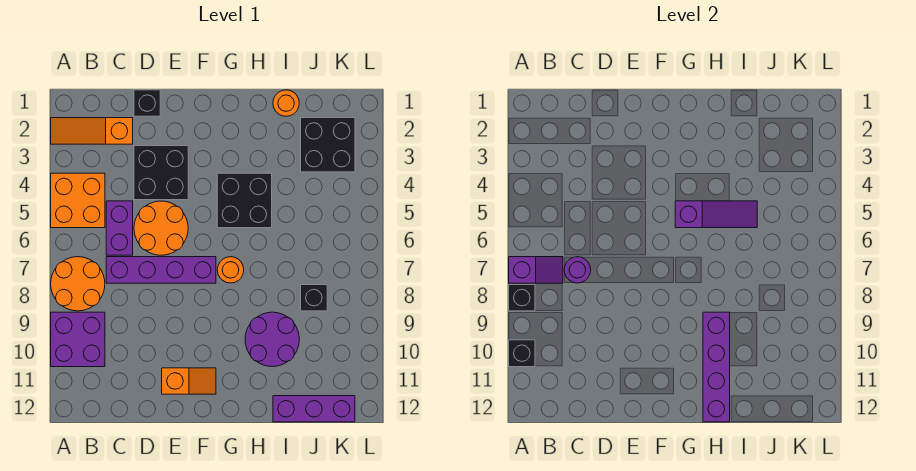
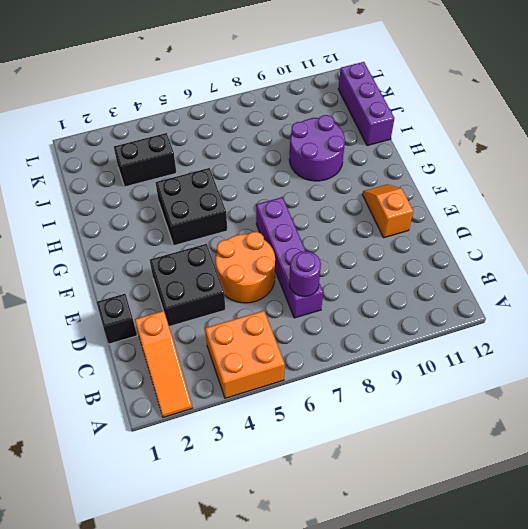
black 1x2 brick [114,133,177,187] -> black 2x2 brick [301,118,355,172]
none -> orange 2x2 round brick [51,257,105,311]
none -> purple 2x2 brick [51,312,105,367]
none -> purple 1x2 brick [106,201,133,255]

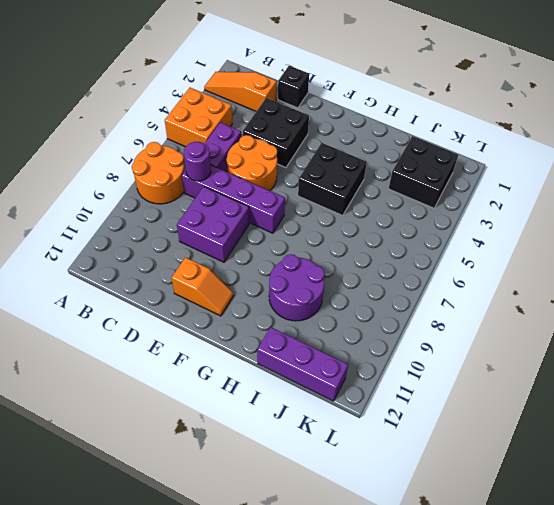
purple 2x2 brick [177,187,249,262] -> purple 2x2 brick moved to [51,312,105,367]
none -> orange 1x1 round brick [217,257,244,283]
none -> orange 1x1 round brick [273,90,299,116]
none -> black 1x1 brick [301,285,327,311]

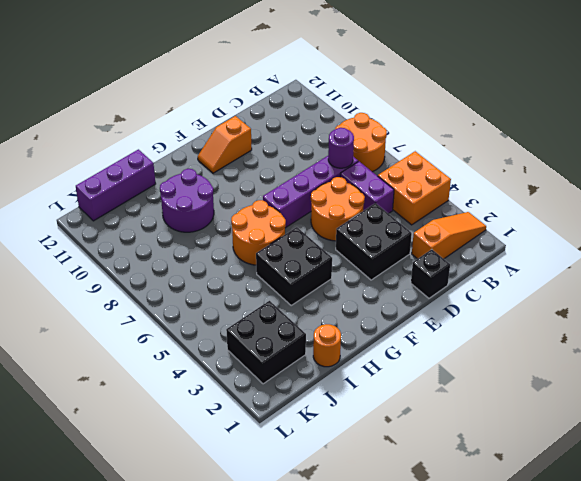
orange 2x2 round brick [231,200,286,265] -> orange 1x1 round brick [217,257,244,283]
none -> purple 2x2 brick [51,312,105,367]
none -> black 1x1 brick [301,285,327,311]
none -> purple 1x2 slope [509,257,563,283]

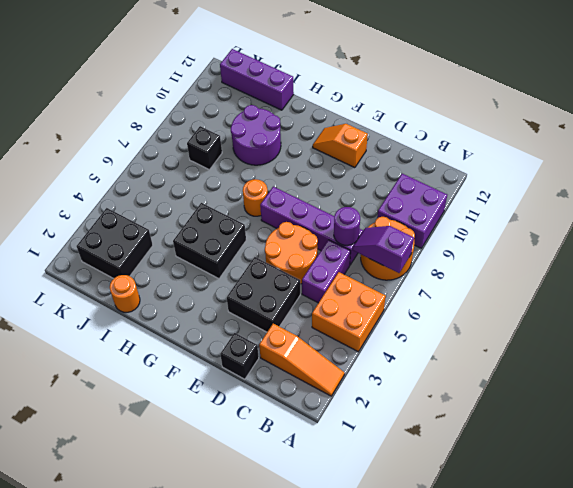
none -> black 1x1 brick [509,285,535,311]
none -> black 1x1 brick [509,340,535,367]
none -> purple 1x3 slope [675,201,757,228]

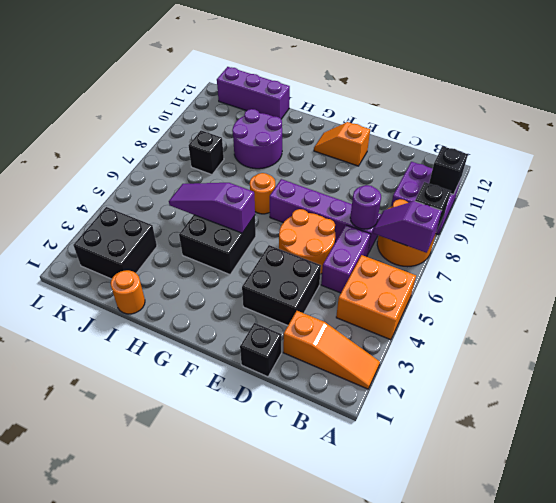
none -> purple 1x4 brick [703,312,730,422]

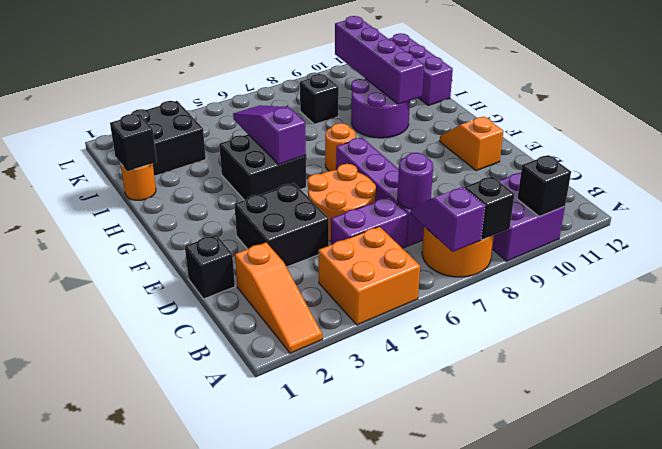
purple 1x4 brick [335,16,424,104] -> purple 1x4 brick turned to [703,312,730,422]
black 1x1 brick [110,114,157,171] -> none

